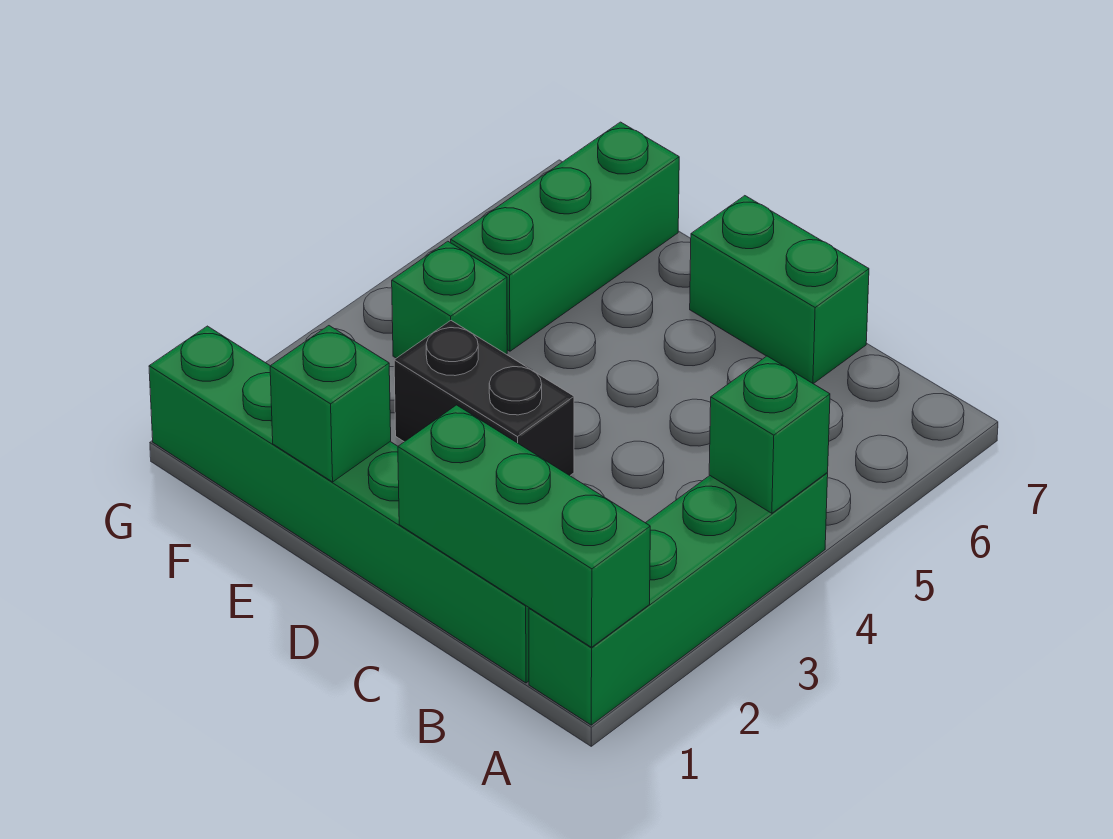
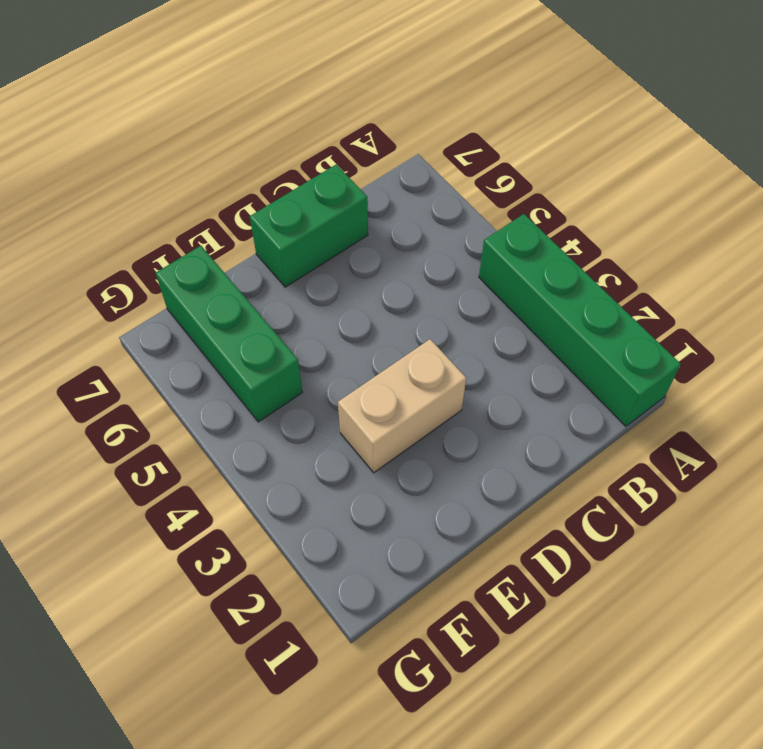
tan 1x2 brick [338,339,466,473] -> black 1x2 brick [394,321,574,476]
none -> green 1x6 brick [149,326,529,683]
none -> green 1x1 brick [392,241,507,358]

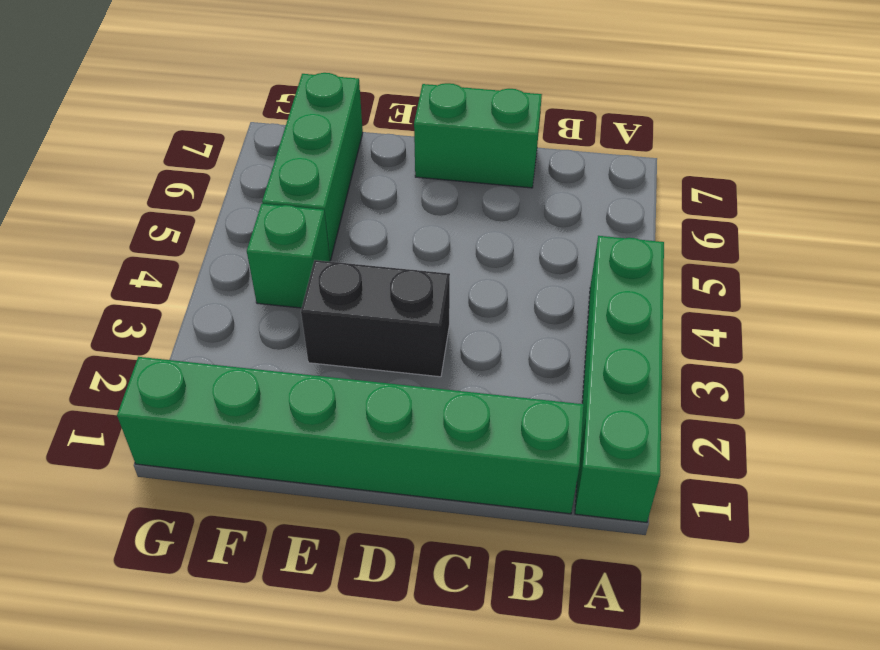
none -> green 1x3 brick [398,405,650,647]
none -> green 1x1 brick [709,356,830,513]

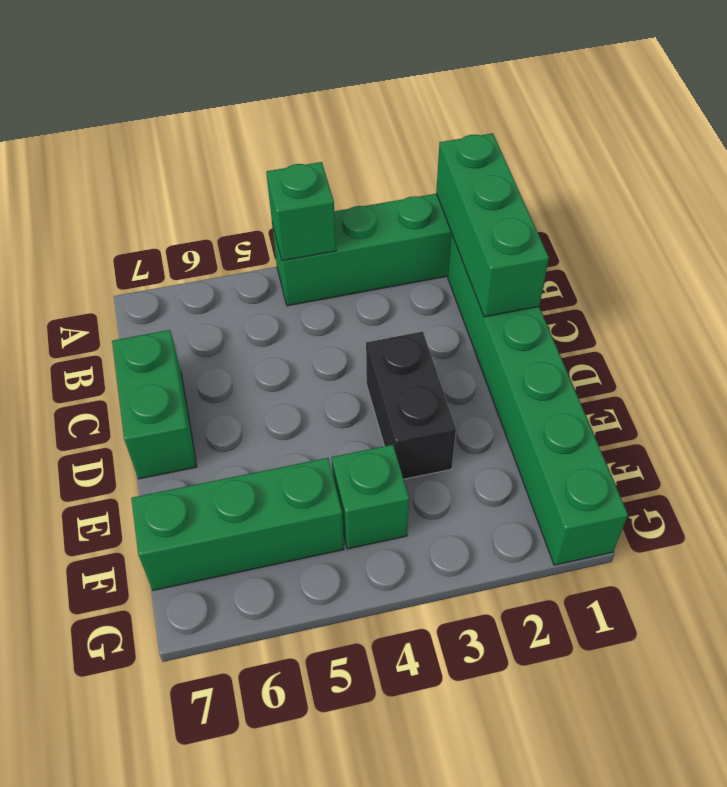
none -> green 1x1 brick [270,326,391,482]

